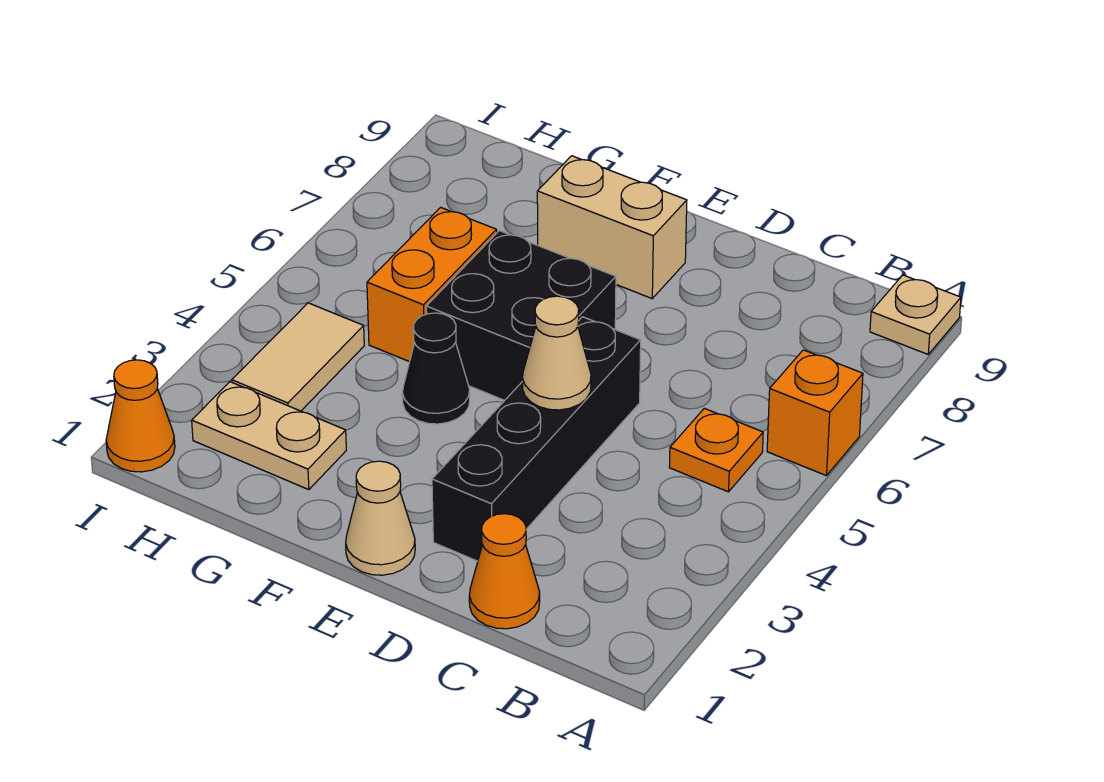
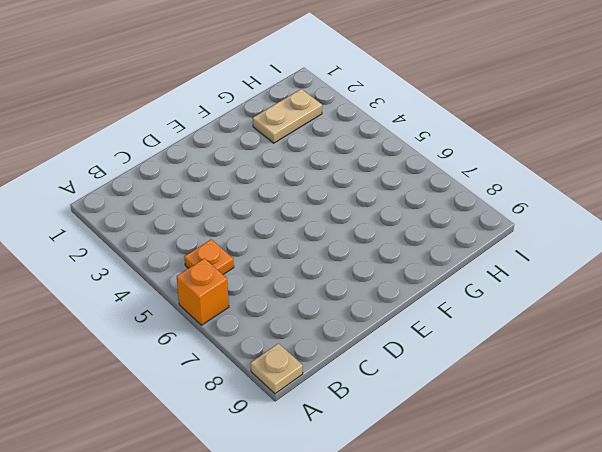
none -> orange 1x1 cone [469,514,540,629]
none -> black 1x4 brick [432,317,641,561]
none -> tan 1x1 cone [346,461,415,575]

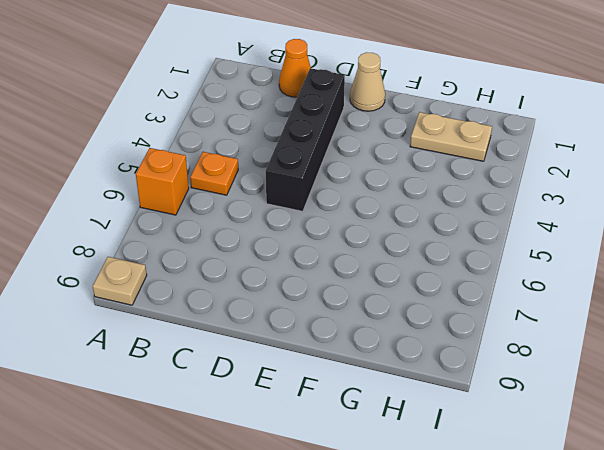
none -> black 2x2 brick [426,231,616,400]
none -> tan 1x2 brick [537,156,687,298]
none -> black 1x1 cone [402,313,470,424]

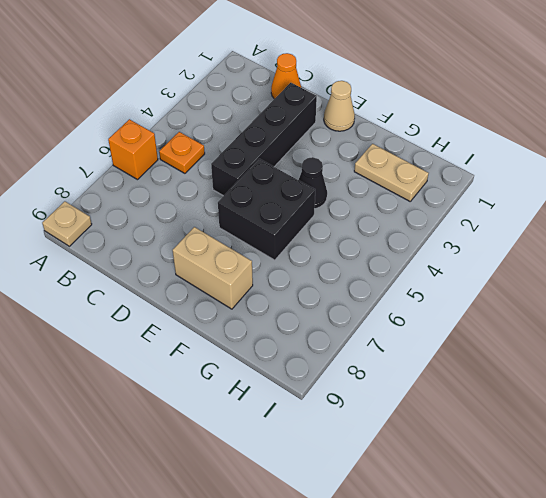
none -> orange 1x2 brick [367,207,497,362]
none -> tan 1x2 tile [232,303,364,411]
none -> orange 1x1 cone [106,360,175,472]

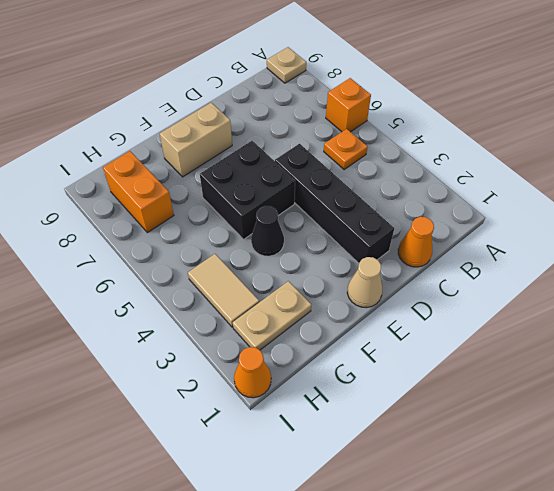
orange 1x2 brick [103,151,174,233] -> orange 1x2 brick moved to [367,207,497,362]
none -> tan 1x1 cone [523,296,591,410]

